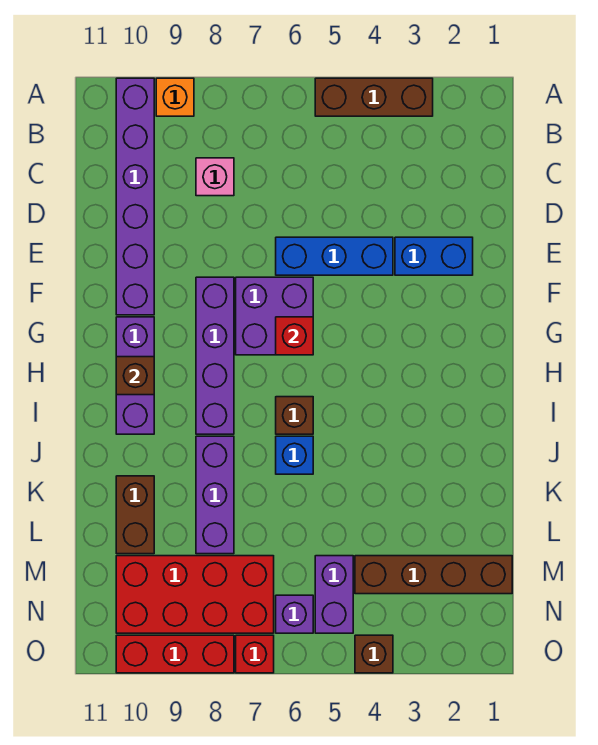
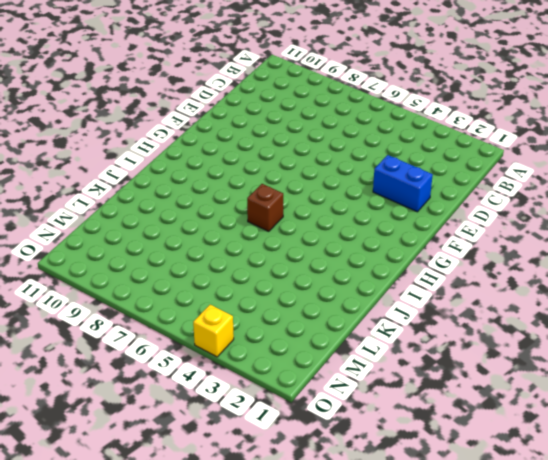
yellow 1x1 brick [193,305,234,357] -> brown 1x1 brick [355,635,393,673]
none -> brown 1x3 brick [315,78,433,116]
none -> orange 1x1 brick [156,78,194,116]
none -> purple 1x6 brick [116,78,154,315]

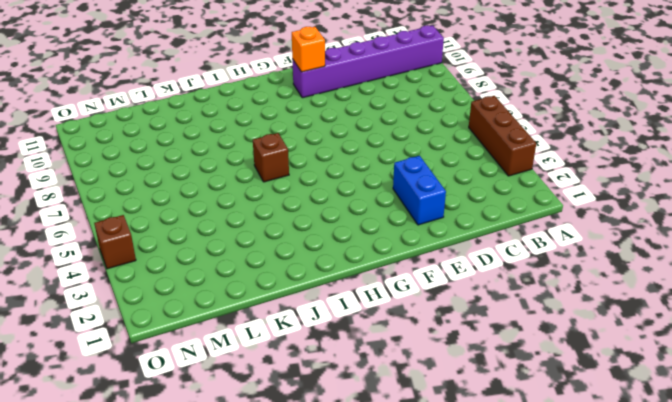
orange 1x1 brick [292,27,325,72] -> orange 1x1 brick moved to [156,78,194,116]
none -> pink 1x1 brick [196,158,234,196]
none -> blue 1x3 brick [276,237,393,275]
none -> purple 2x2 brick [236,277,313,355]

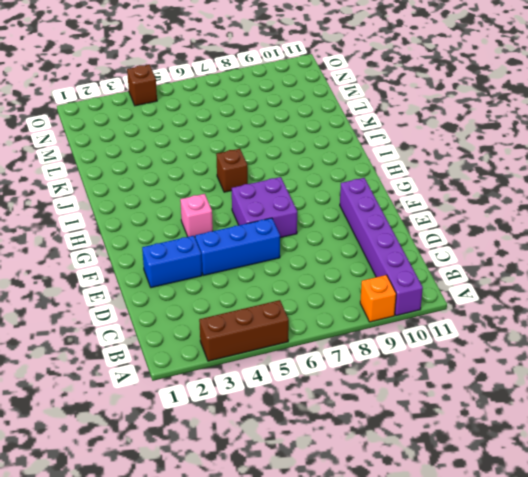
pink 1x1 brick [180,194,213,237] -> pink 1x1 brick moved to [196,158,234,196]
none -> purple 1x4 brick [196,277,234,434]
none -> purple 1x3 brick [116,317,154,434]
none -> blue 1x1 brick [276,436,313,474]

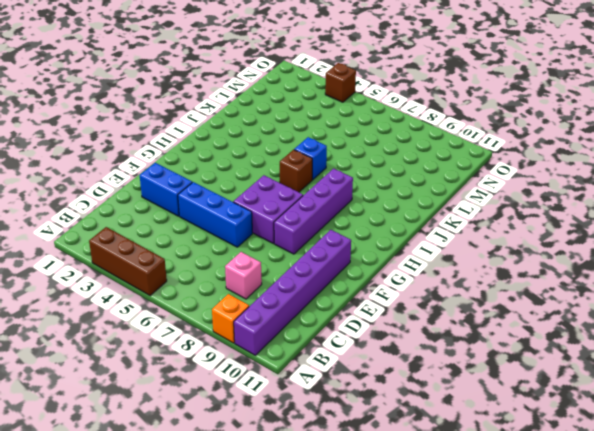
none -> purple 1x3 brick [116,317,154,434]
none -> purple 1x3 brick [196,436,234,554]
none -> brown 1x2 brick [116,476,154,554]

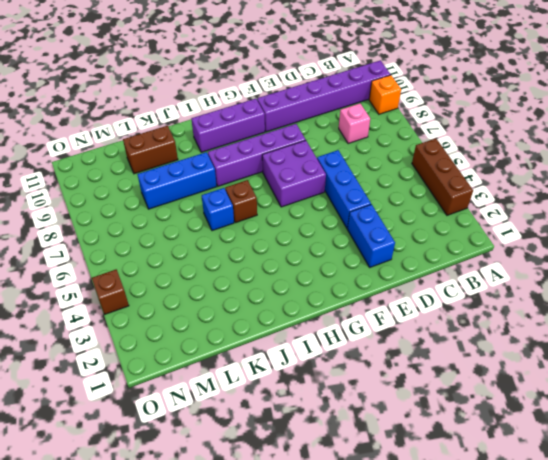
blue 1x3 brick [137,152,217,209] -> purple 1x3 brick [196,436,234,554]
none -> brown 1x4 brick [355,556,512,594]
none -> purple 1x2 brick [315,556,353,633]
none -> red 2x4 brick [116,556,274,633]

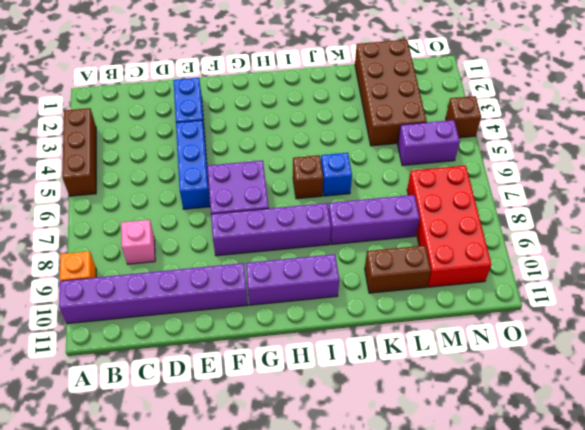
brown 2x4 brick [355,40,427,146] -> brown 1x4 brick [355,556,512,594]
none -> purple 1x1 brick [276,595,313,633]
none -> red 1x1 brick [236,635,274,673]
none -> red 1x3 brick [116,635,234,673]

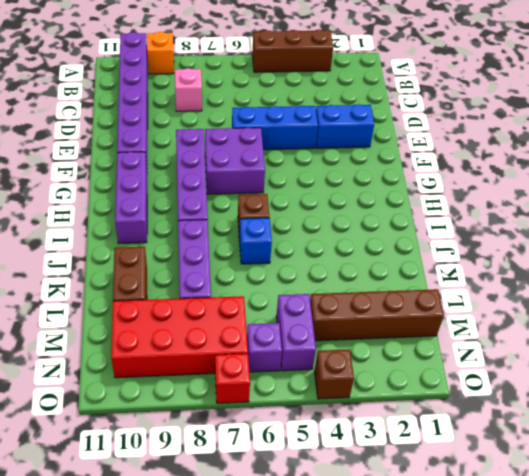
none -> red 1x3 brick [116,635,234,673]
none -> red 1x1 brick [276,317,313,355]
none -> brown 1x1 brick [116,357,154,395]

